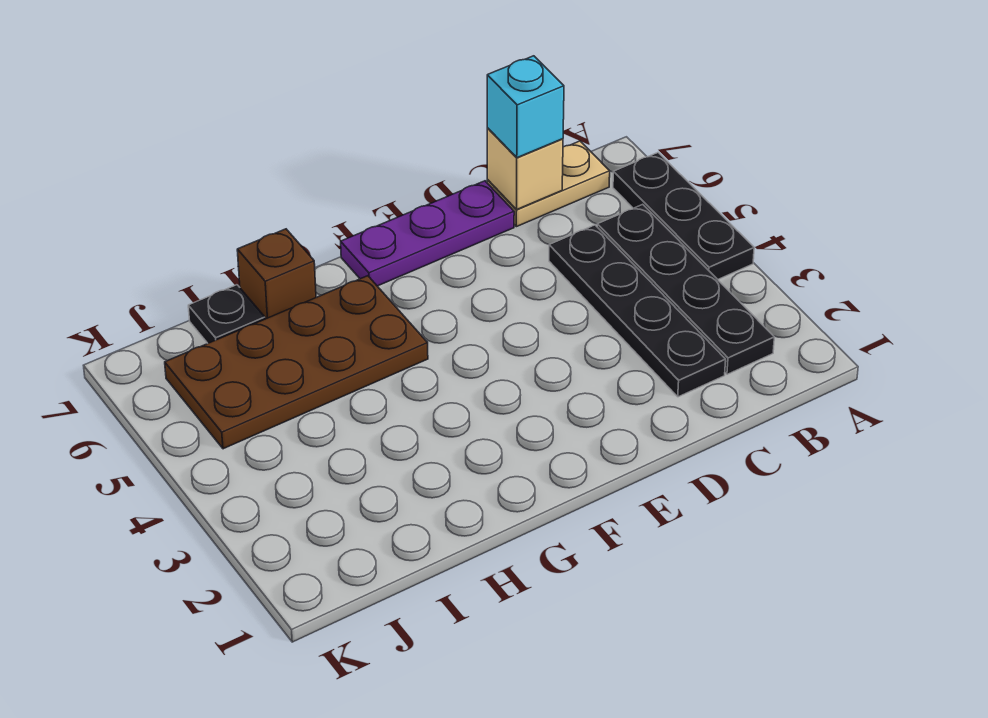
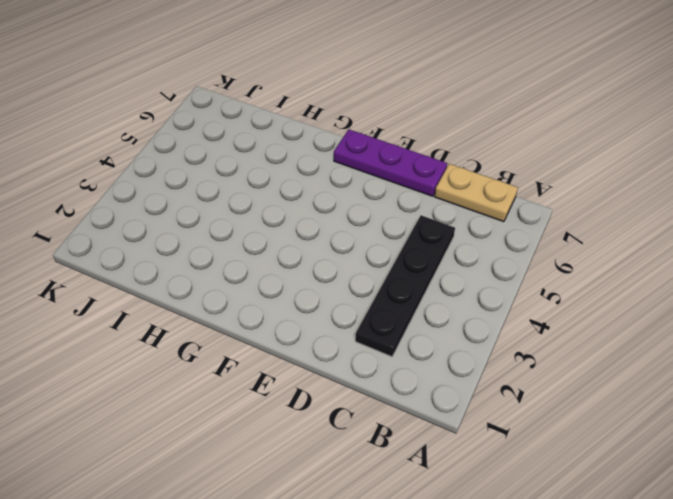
none -> black 1x3 plate [613,153,754,279]
none -> black 1x4 plate [597,204,774,374]

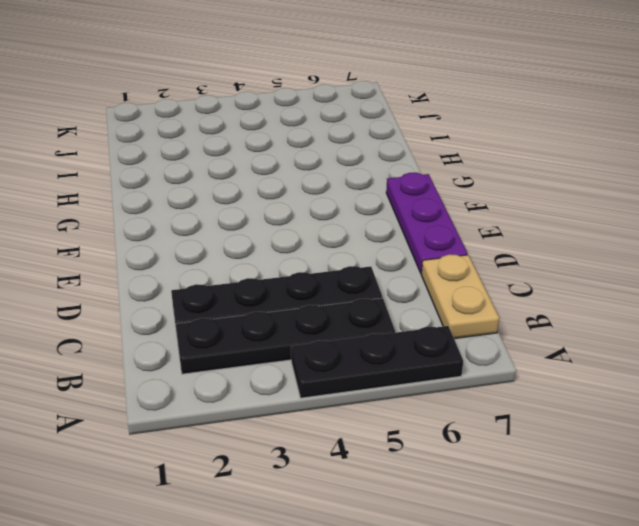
none -> brown 2x4 plate [165,276,428,449]
none -> brown 1x1 brick [237,229,316,319]

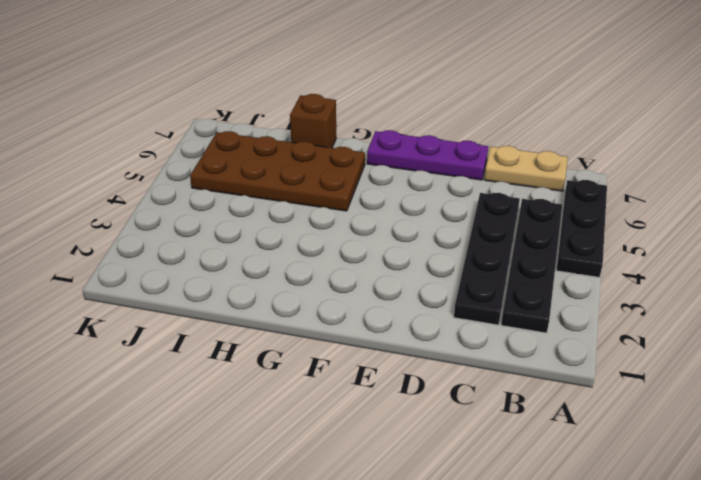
none -> black 1x1 plate [188,285,265,343]
none -> tan 1x1 brick [487,128,563,209]

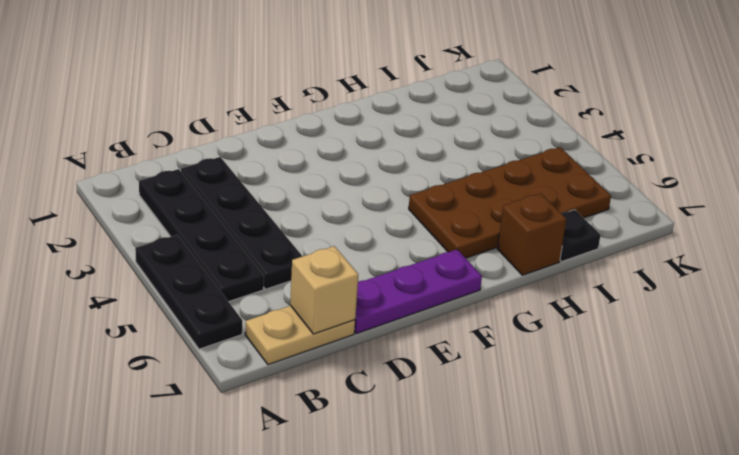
none -> cyan 1x1 brick [487,56,564,158]

